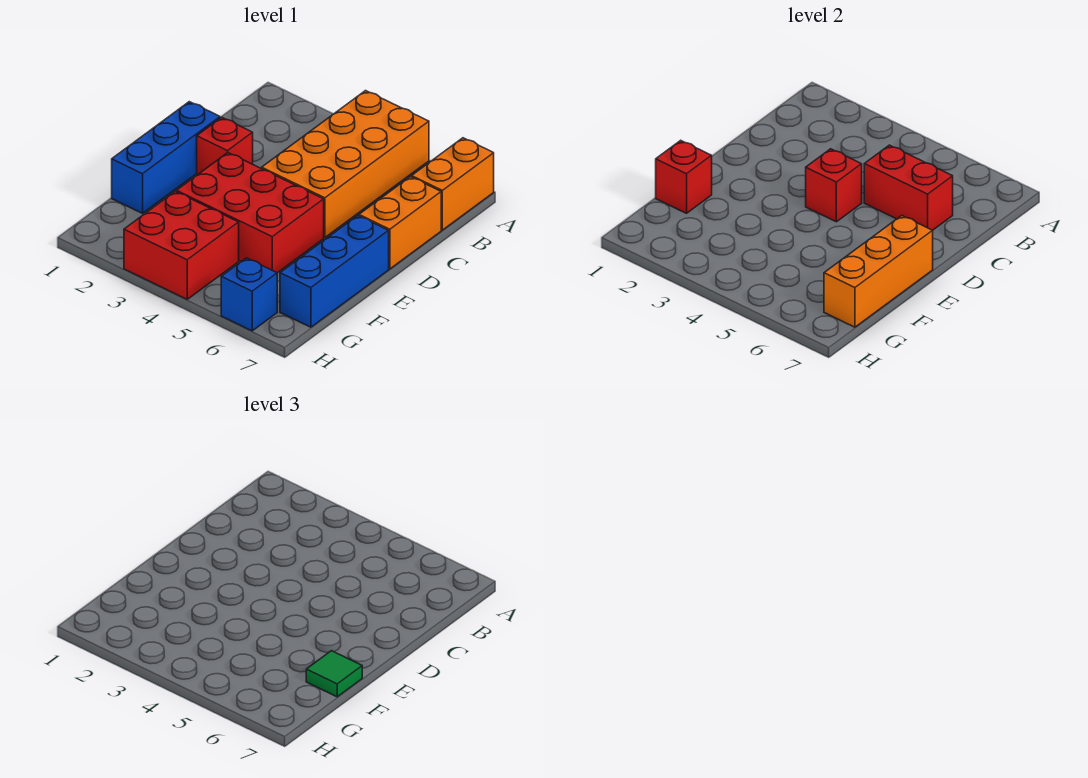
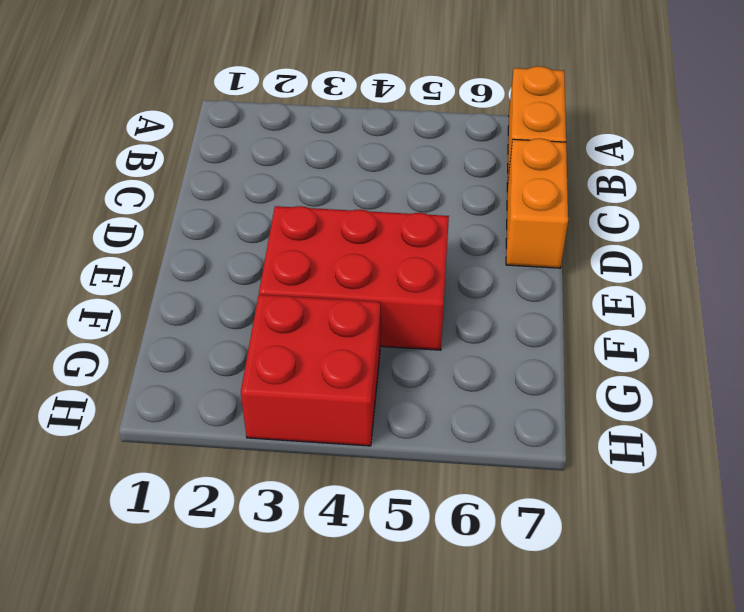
none -> orange 2x4 brick [262,91,429,237]
none -> blue 1x3 brick [112,102,220,213]
none -> red 1x1 brick [197,117,253,175]

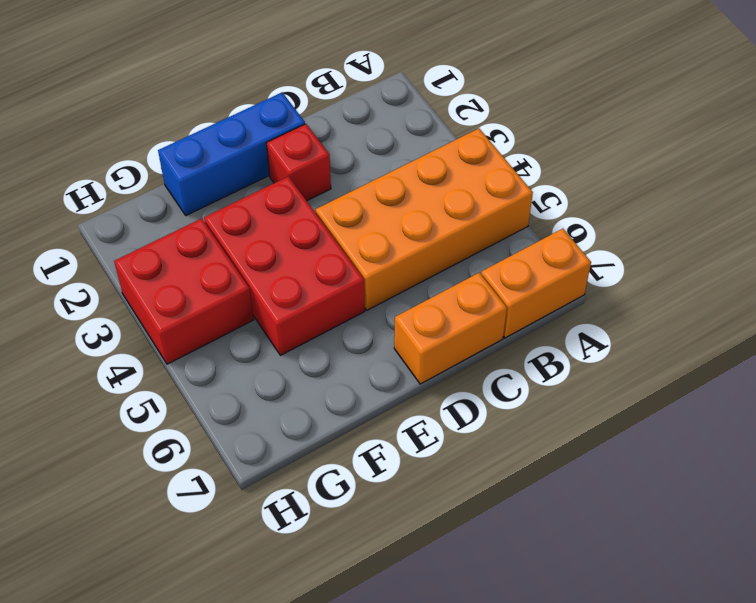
none -> blue 1x3 brick [280,216,389,327]
none -> blue 1x1 brick [221,258,277,331]
none -> red 1x2 brick [864,145,953,230]

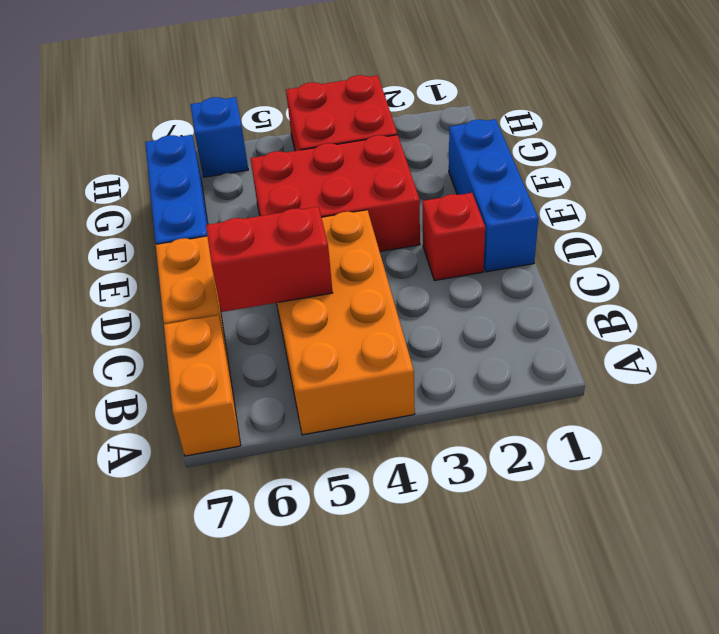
none -> red 1x1 brick [806,149,862,222]
none -> orange 1x3 brick [824,216,933,327]
none -> red 1x1 brick [656,140,712,213]

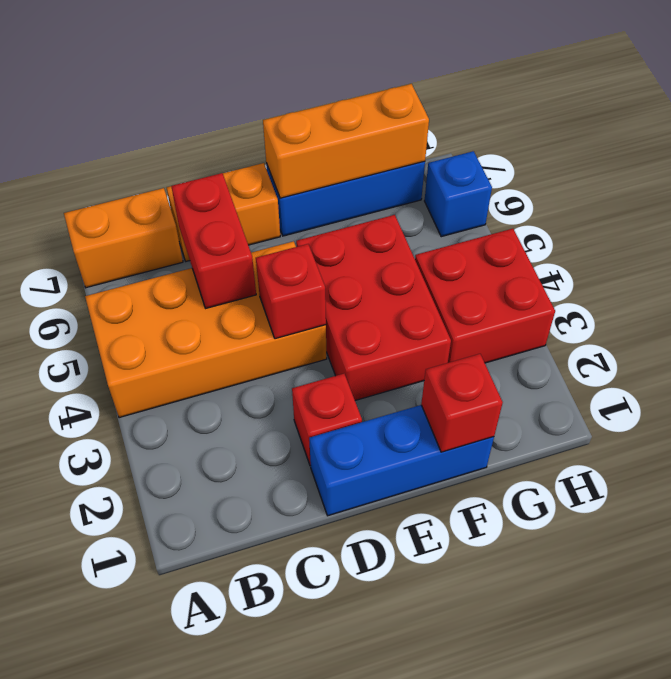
none -> green 1x1 tile [306,651,362,697]

